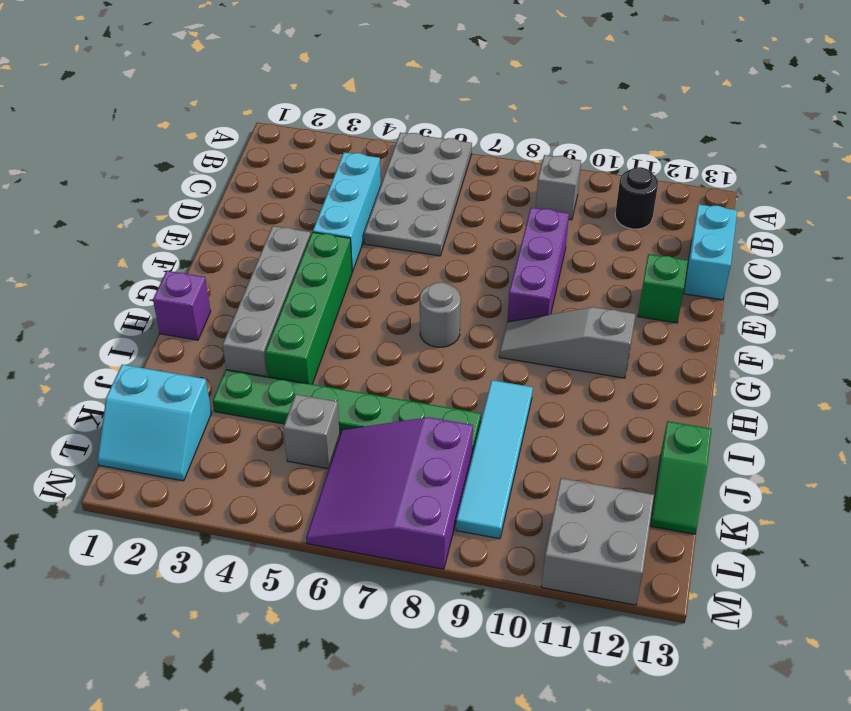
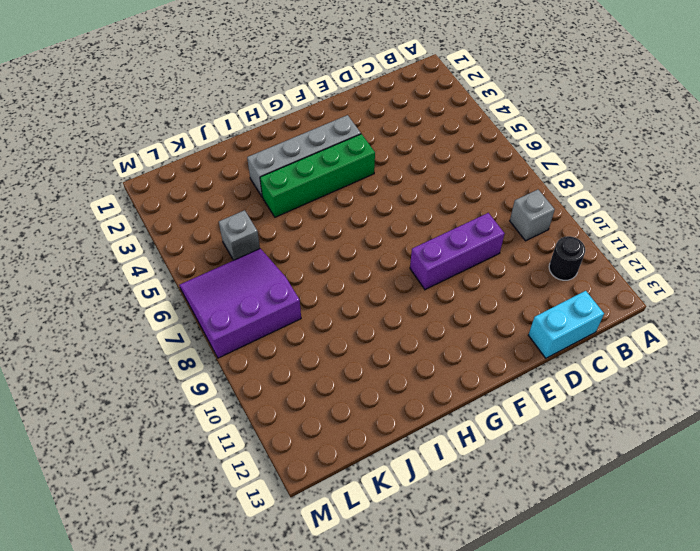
none -> grey 2x4 plate [364,133,472,256]
none -> cyan 1x3 brick [313,152,381,271]
none -> green 1x1 brick [638,254,688,323]

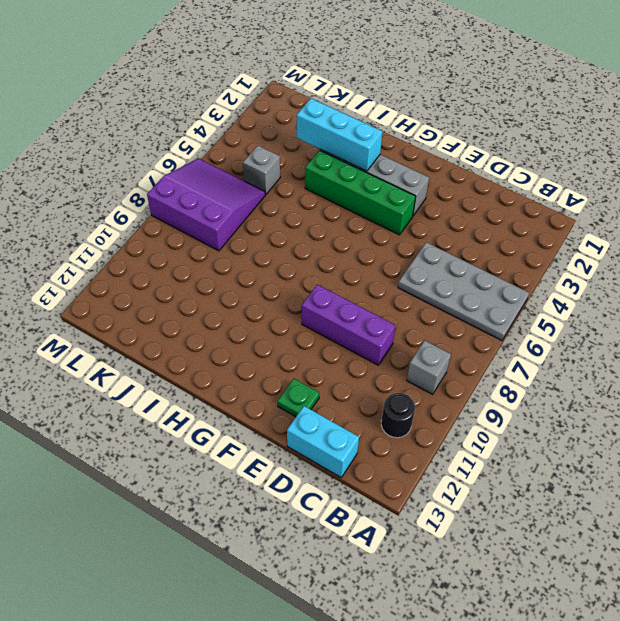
green 1x1 plate [278,379,319,417] -> green 1x1 brick [638,254,688,323]
cyan 1x3 brick [297,99,383,171] -> cyan 1x3 brick moved to [313,152,381,271]
none -> grey 1x1 round brick [420,282,461,347]
none -> grey 1x3 slope [499,307,636,378]
none -> purple 1x1 brick [153,271,211,340]

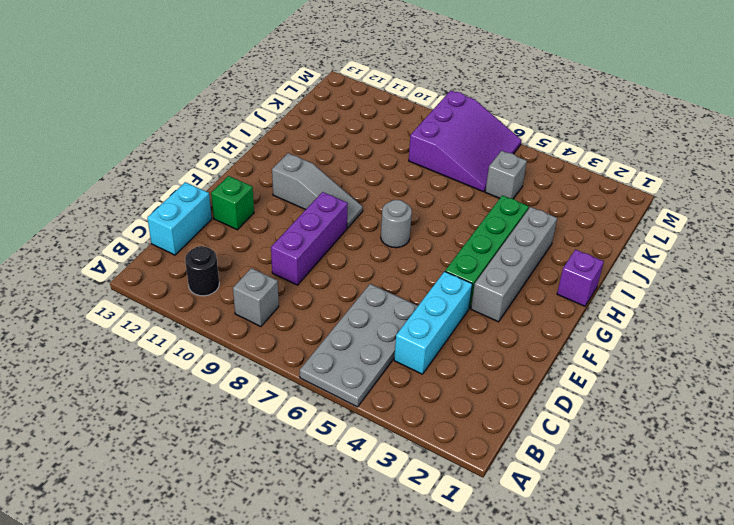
none -> cyan 1x4 tile [456,380,533,539]
none -> green 1x6 plate [213,370,481,455]
none -> green 1x2 slope [650,421,712,534]

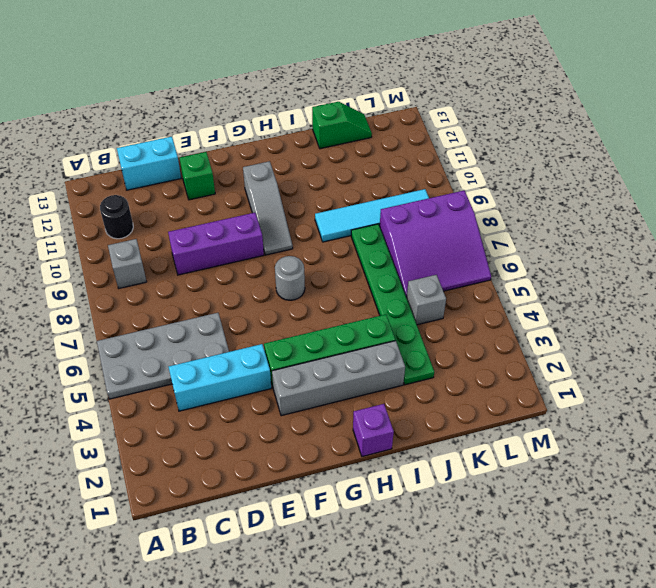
none -> cyan 2x2 slope [98,365,212,481]
none -> grey 2x2 brick [542,478,654,605]

